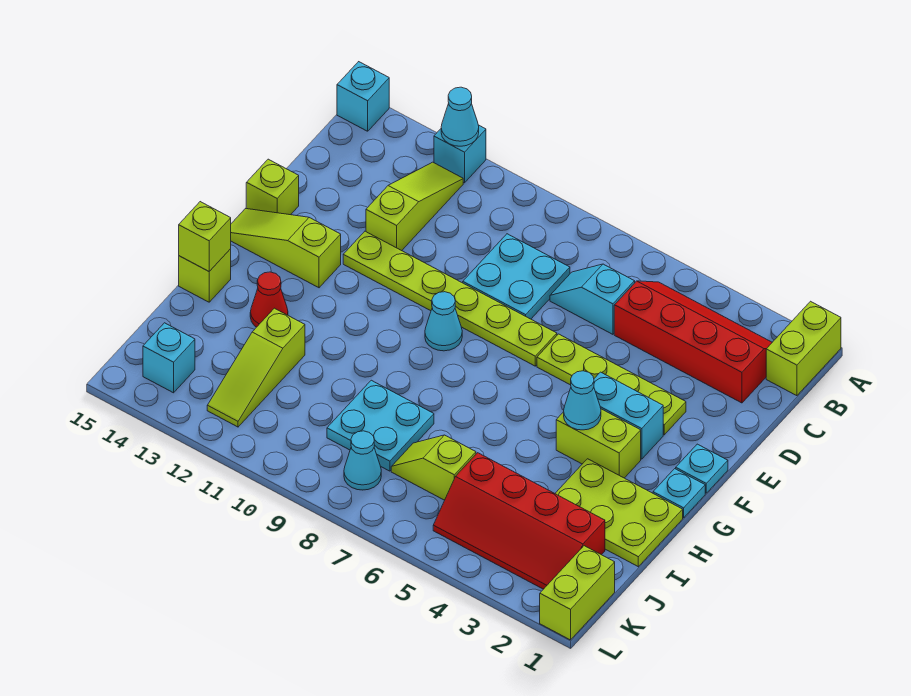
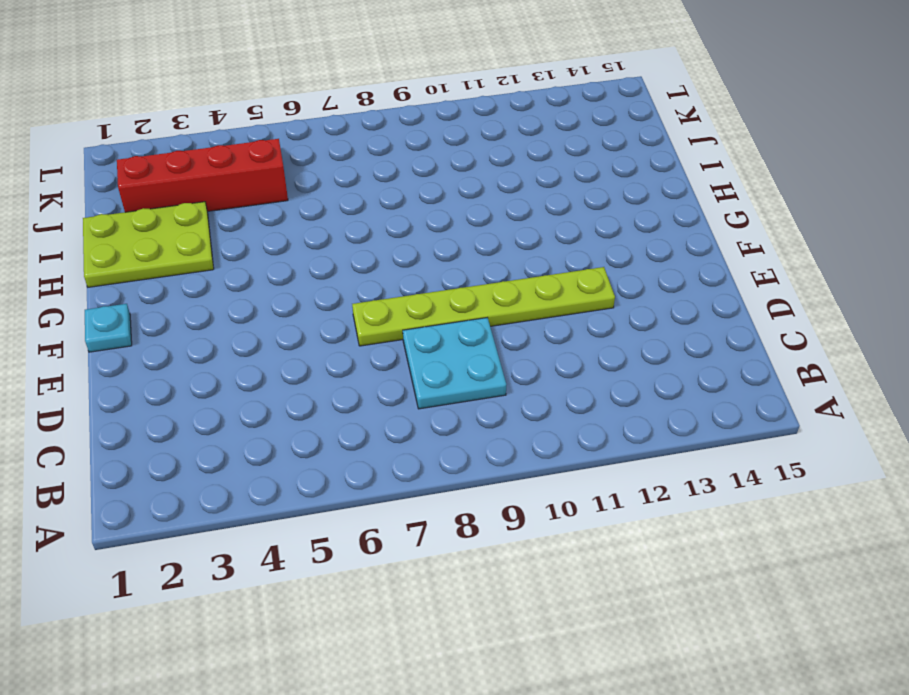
none -> lime 1x2 brick [766,301,841,396]
none -> cyan 1x1 brick [434,125,486,183]
none -> cyan 1x1 brick [337,62,389,131]

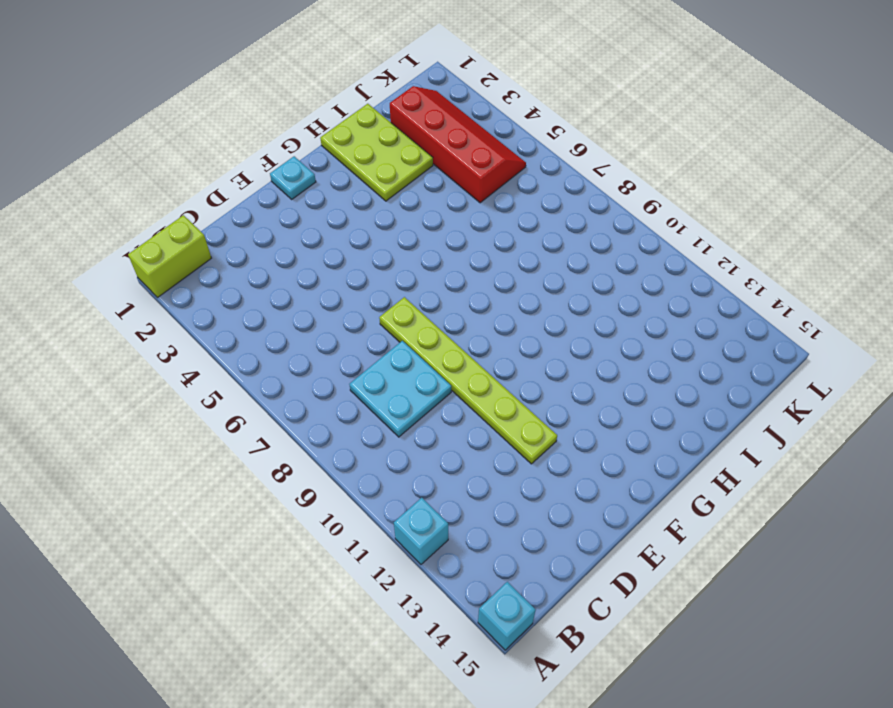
none -> red 2x4 slope [614,281,772,403]
none -> lime 1x3 slope [366,162,463,251]
none -> cyan 1x2 slope [550,264,635,334]

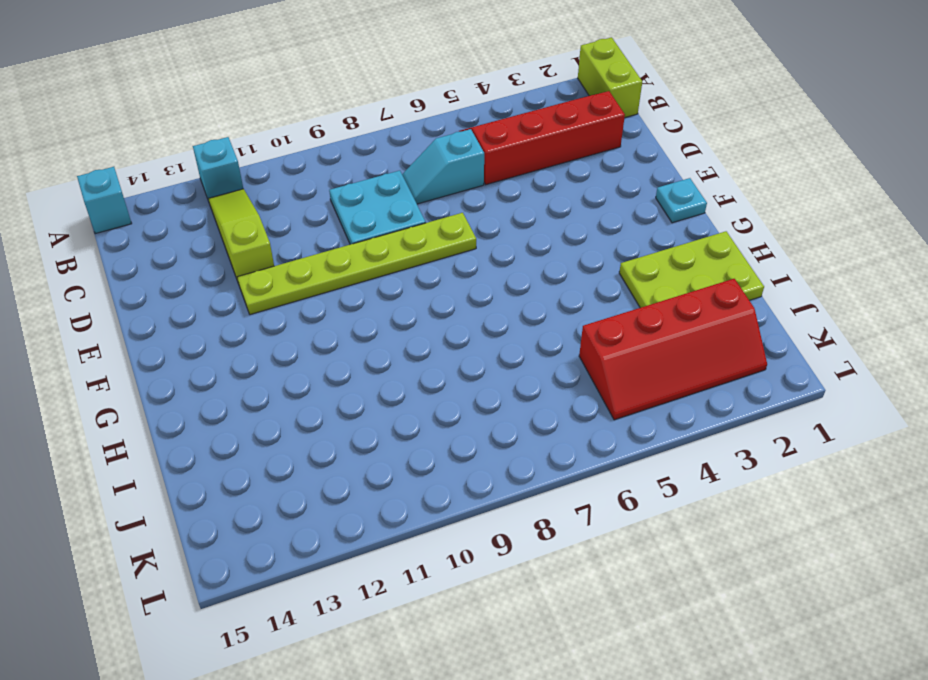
none -> lime 1x4 plate [537,334,686,435]
none -> lime 1x1 brick [246,159,299,215]
none -> cyan 1x2 brick [594,372,663,459]

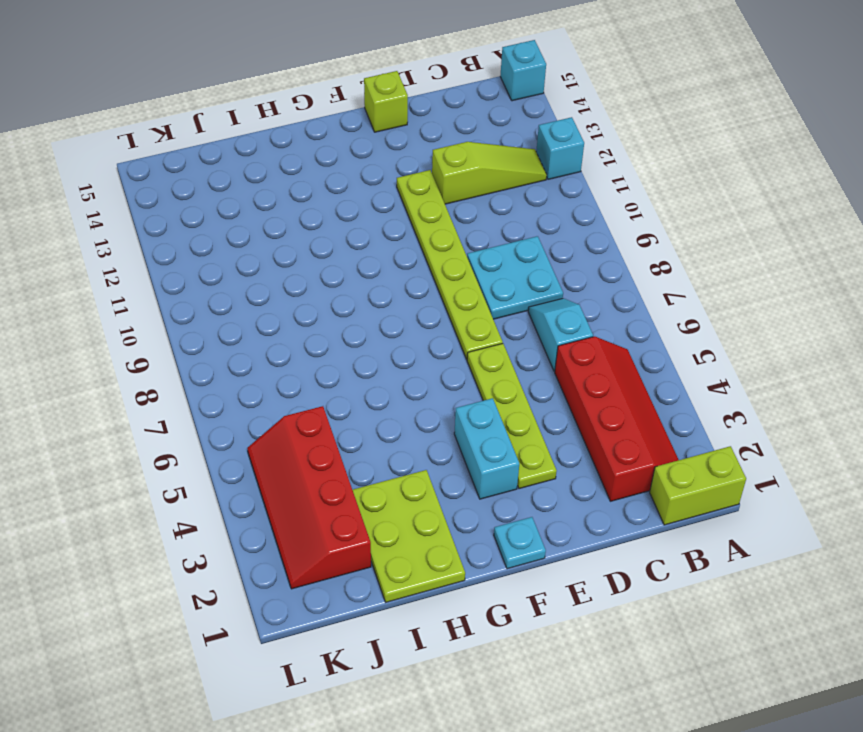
none -> cyan 1x1 cone [425,292,462,351]
none -> lime 1x3 slope [231,209,341,288]
none -> cyan 1x1 plate [653,469,705,518]

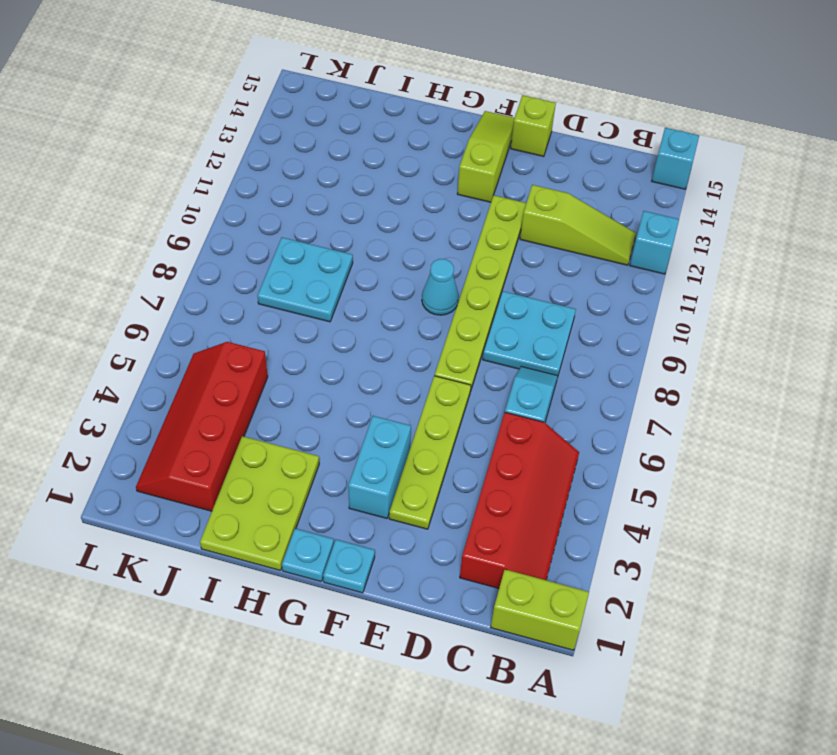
none -> lime 1x2 brick [556,409,641,478]
none -> red 1x1 cone [250,272,288,327]
none -> lime 1x1 brick [179,249,231,302]

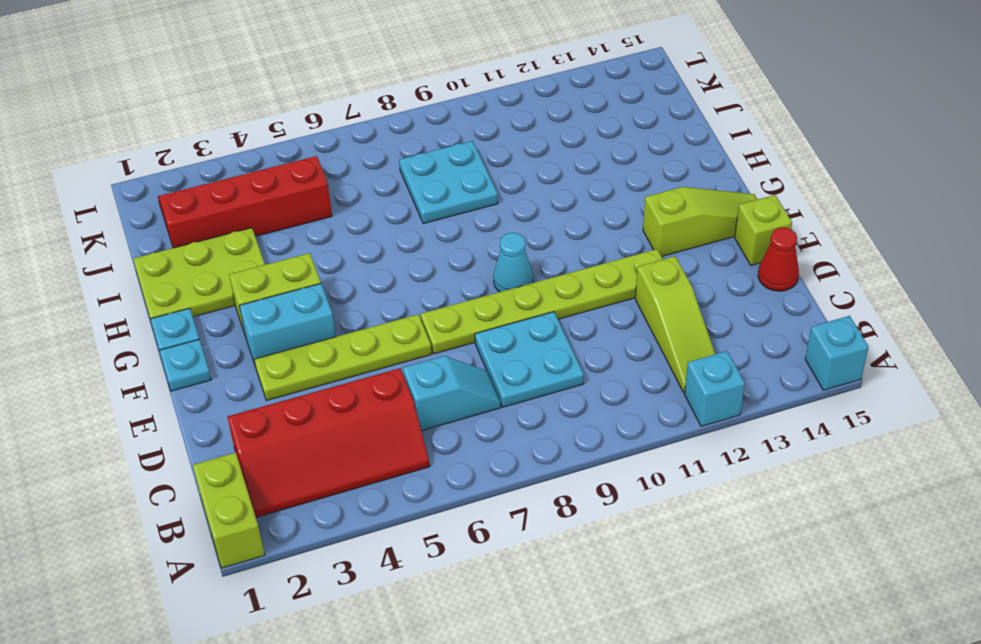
red 1x1 cone [758,227,799,291] -> red 1x1 cone moved to [250,272,288,327]
none -> lime 1x1 brick [179,249,231,302]
none -> lime 1x3 slope [207,308,305,427]
none -> lime 1x2 slope [391,435,476,500]

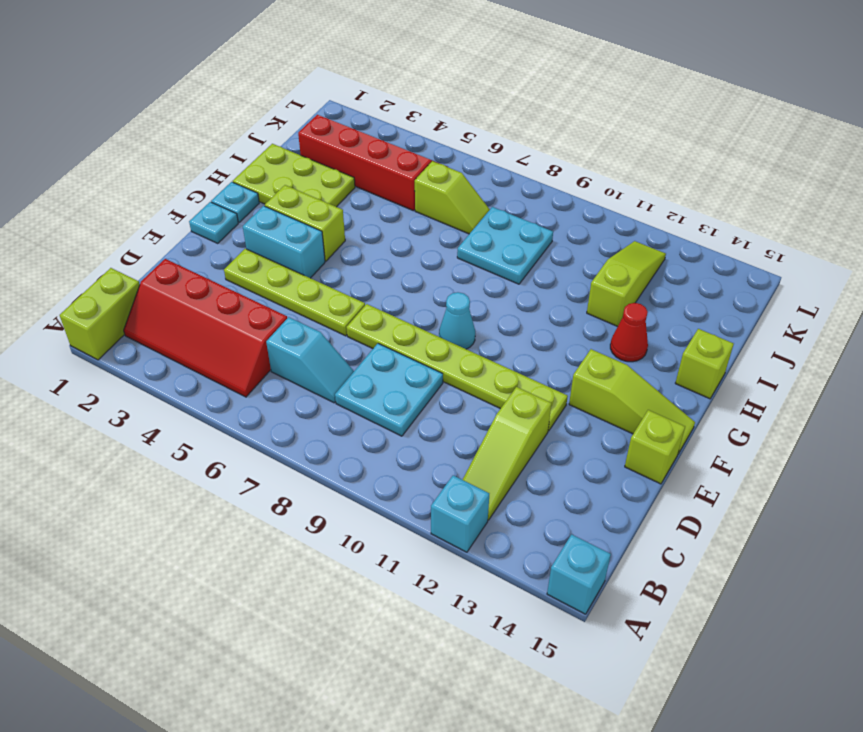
none -> lime 1x2 brick [540,546,615,640]
none -> cyan 1x1 cone [344,431,381,490]
none -> cyan 1x1 brick [143,323,195,393]

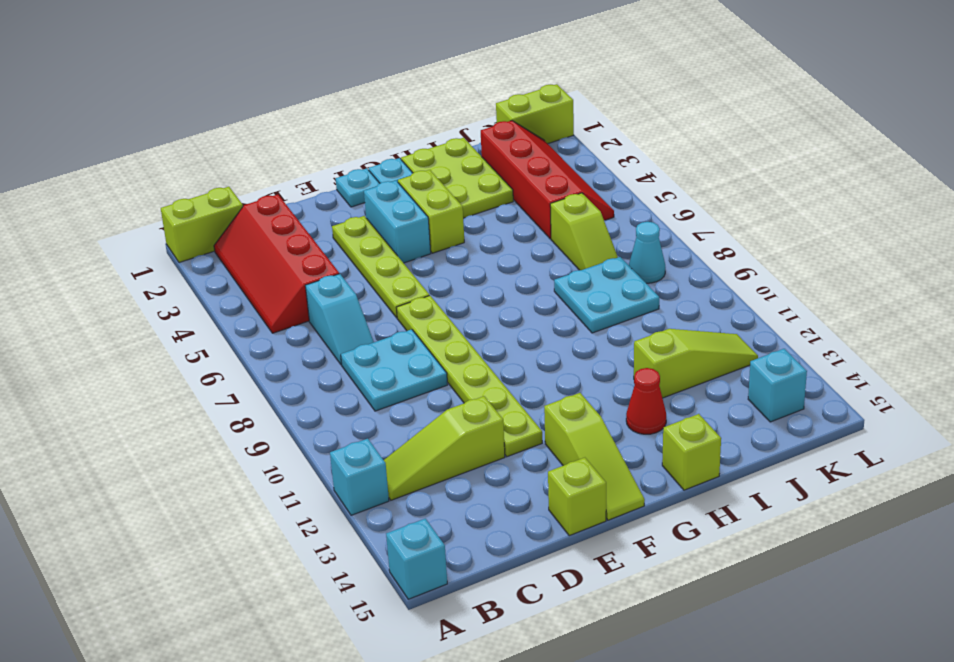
none -> cyan 1x1 cone [425,292,462,351]
none -> cyan 1x1 cone [441,87,479,146]
none -> cyan 1x1 cone [564,371,601,430]

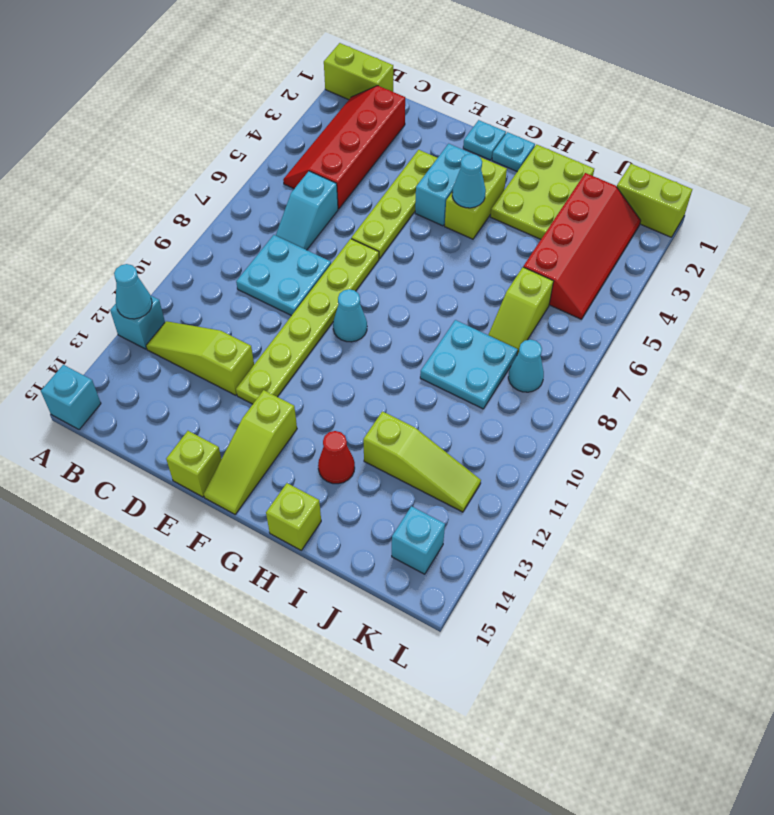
none -> lime 1x1 brick [179,202,231,271]

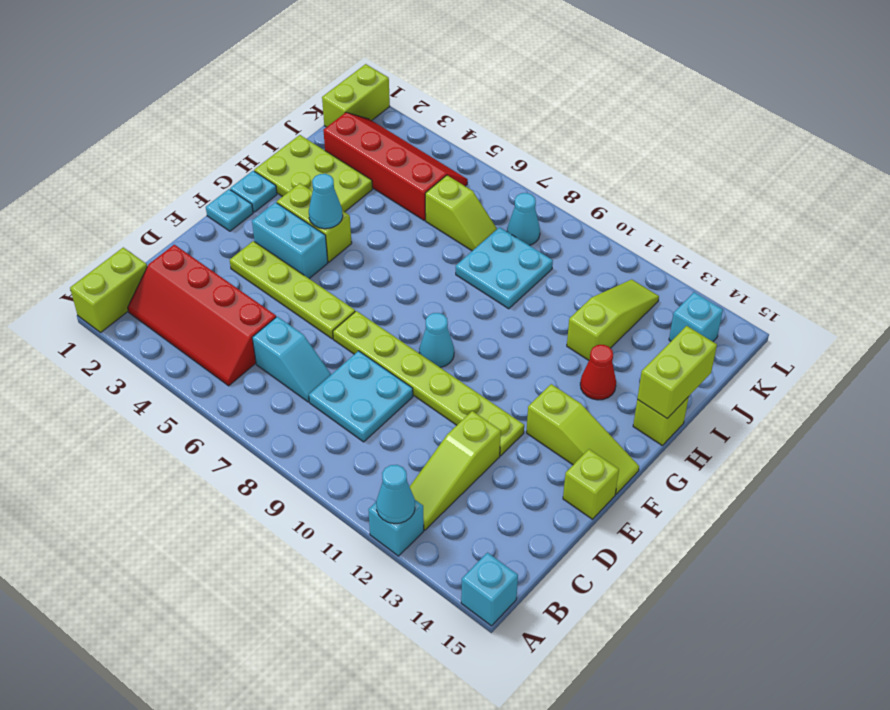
lime 1x2 brick [637,326,717,418] -> lime 1x1 brick [179,202,231,271]

